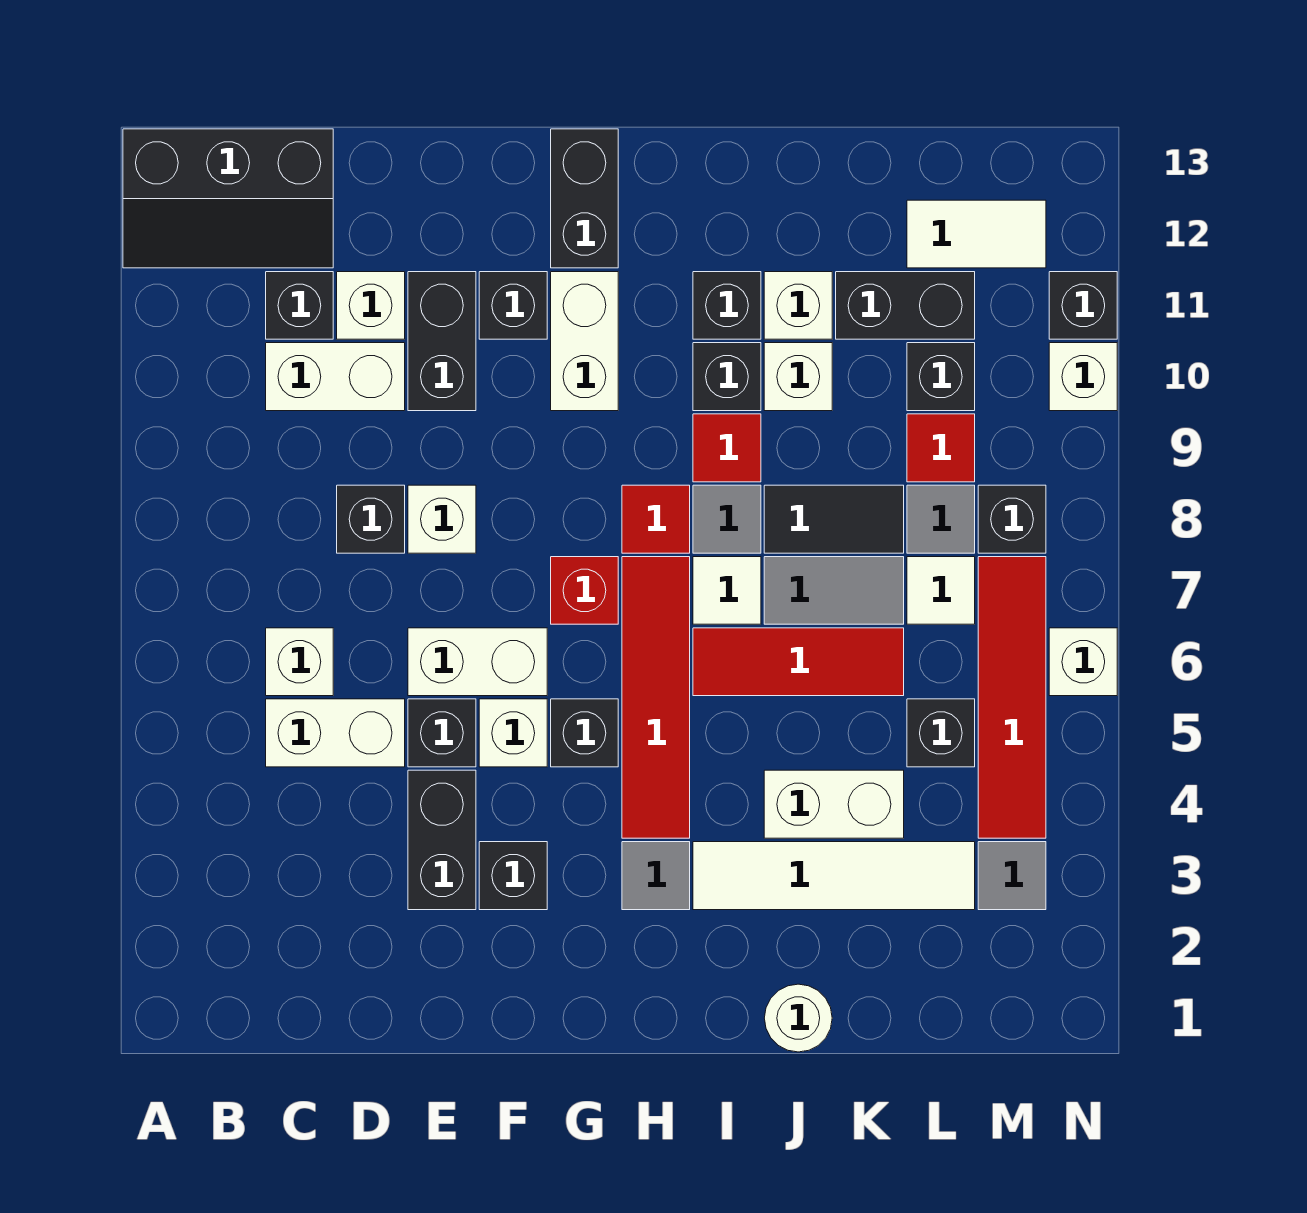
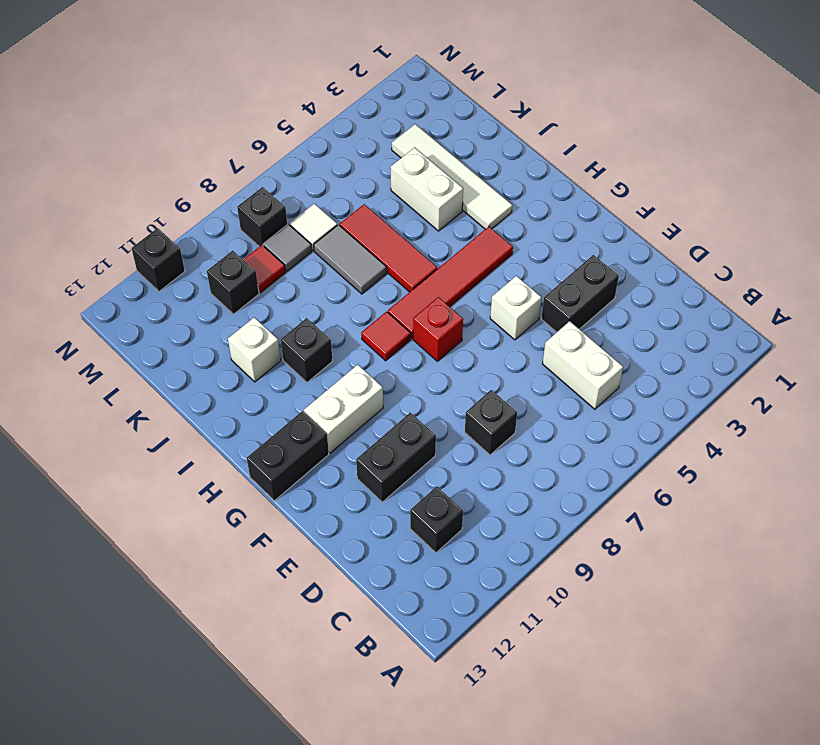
none -> black 2x3 slope [123,129,333,268]
none -> white 1x1 brick [266,628,333,696]
none -> white 1x2 brick [266,343,405,411]
none -> white 1x1 brick [337,272,405,339]

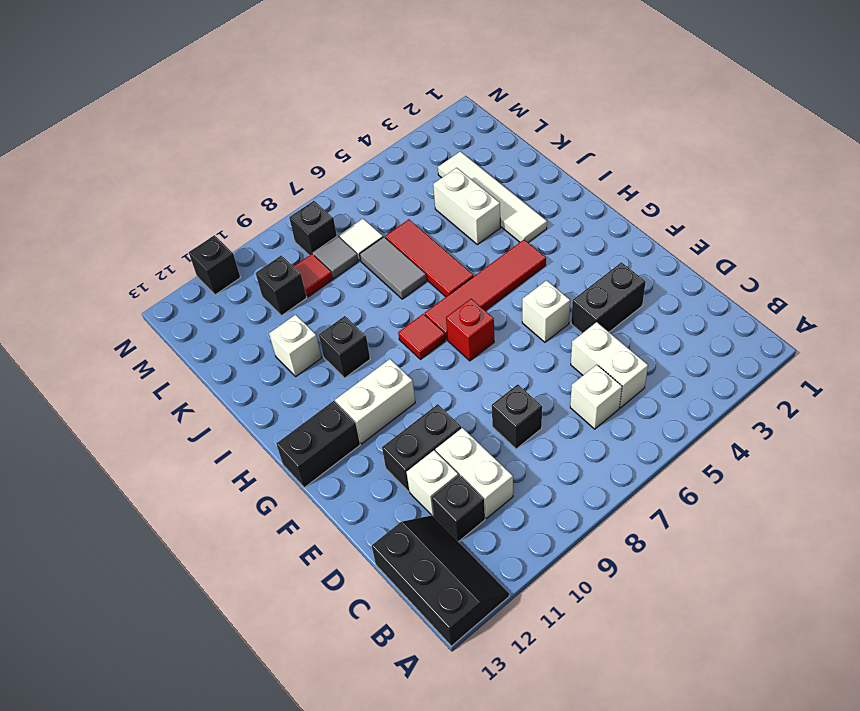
none -> black 1x1 brick [408,699,476,767]
none -> white 1x2 brick [408,628,547,696]
none -> white 1x1 brick [408,485,476,553]
none -> black 1x1 brick [479,842,547,910]

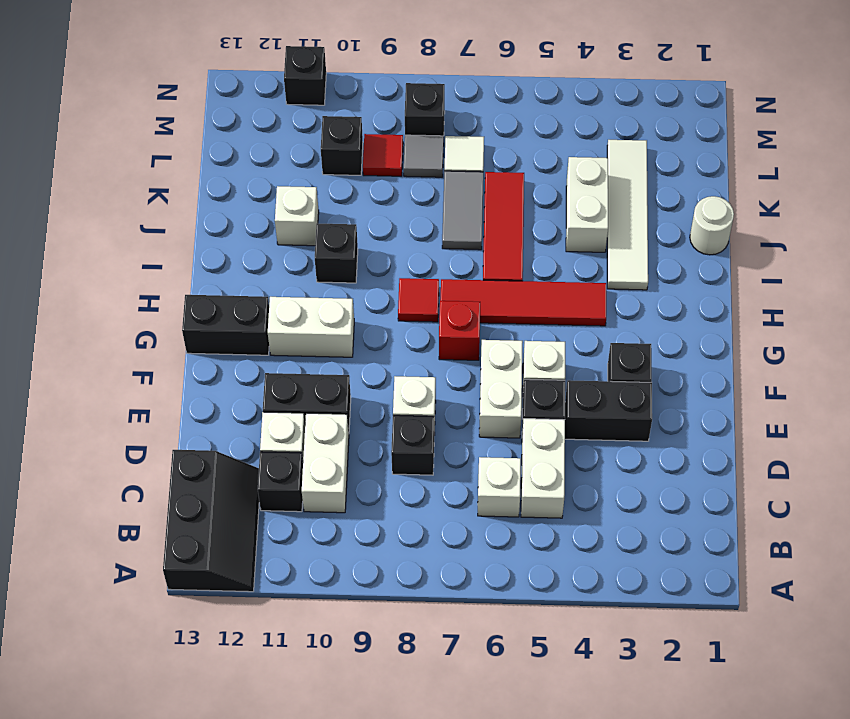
none -> black 1x1 brick [479,272,547,339]
none -> black 1x1 brick [551,699,618,767]
none -> grey 1x1 tile [622,842,690,910]
none -> white 1x1 tile [693,557,761,624]

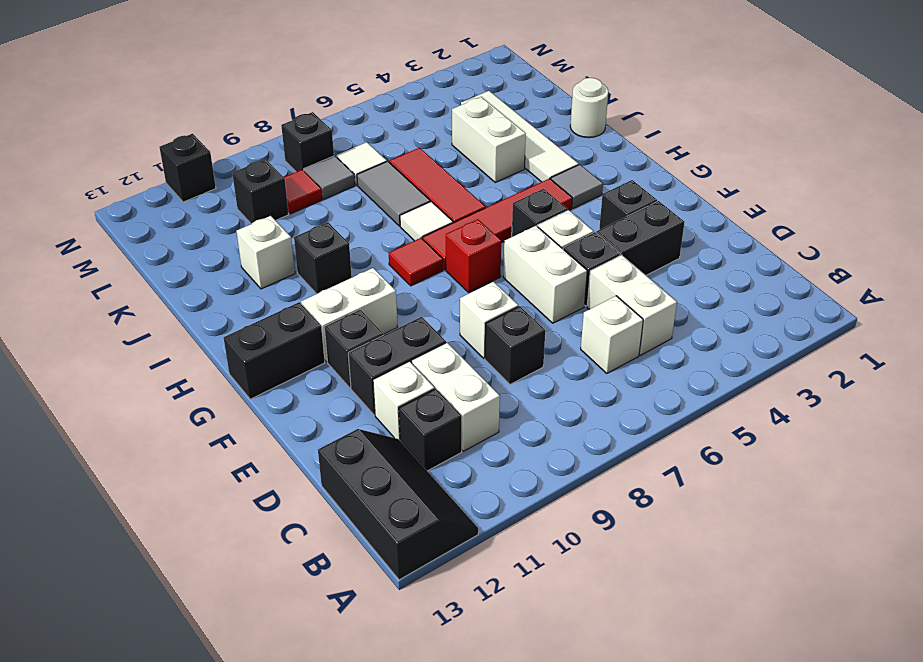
none -> grey 1x1 tile [693,485,761,553]
none -> red 1x1 tile [693,414,761,482]
none -> black 1x1 brick [693,272,761,339]
none -> black 1x2 tile [764,485,904,553]

